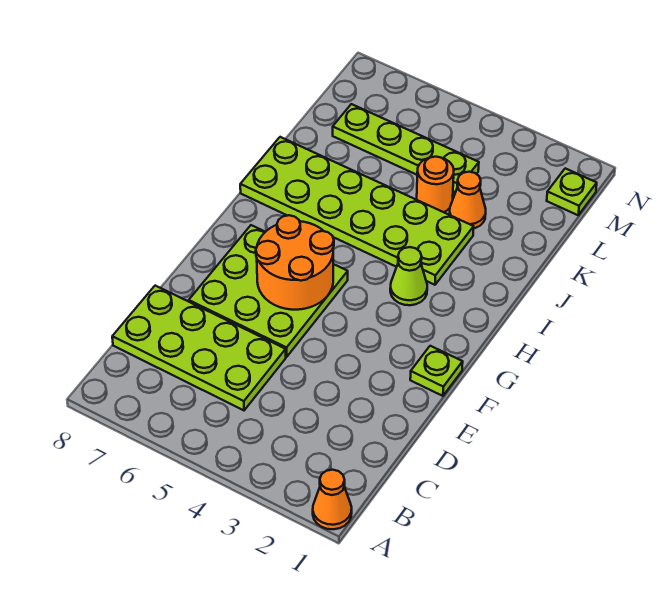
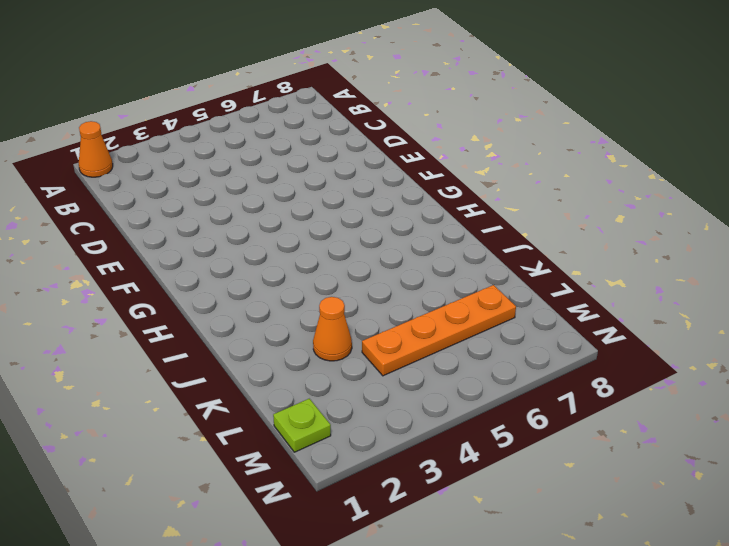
orange 1x4 plate [362,285,516,376] -> lime 1x4 plate [333,104,479,192]
none -> lime 2x4 plate [112,286,286,410]
none -> lime 3x3 plate [189,225,348,357]

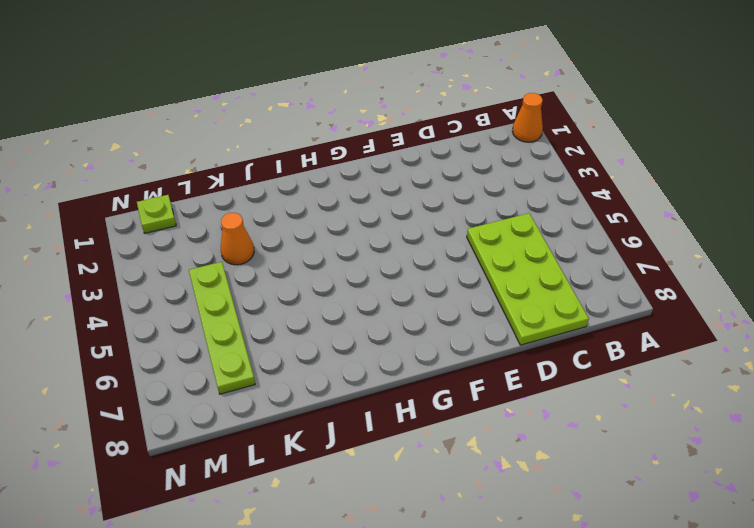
none -> lime 3x3 plate [189,225,348,357]
none -> lime 1x1 plate [410,346,463,396]

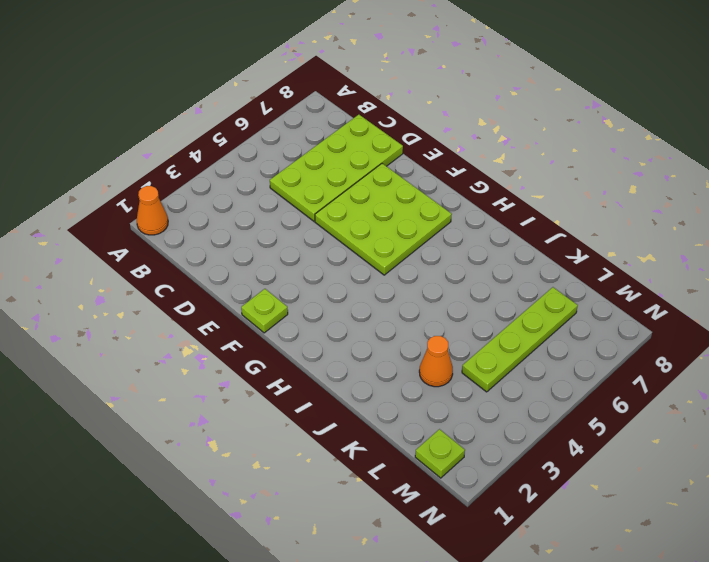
none -> lime 1x1 cone [390,247,427,305]
none -> lime 2x6 plate [240,137,474,285]

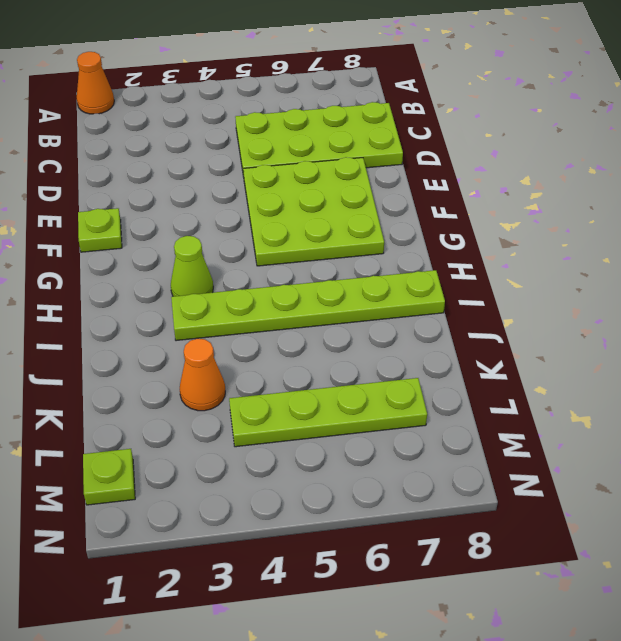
lime 1x6 plate [171,270,445,341] -> lime 2x6 plate [240,137,474,285]
none -> orange 1x1 round brick [417,157,454,212]
none -> orange 2x2 round brick [256,215,334,310]

